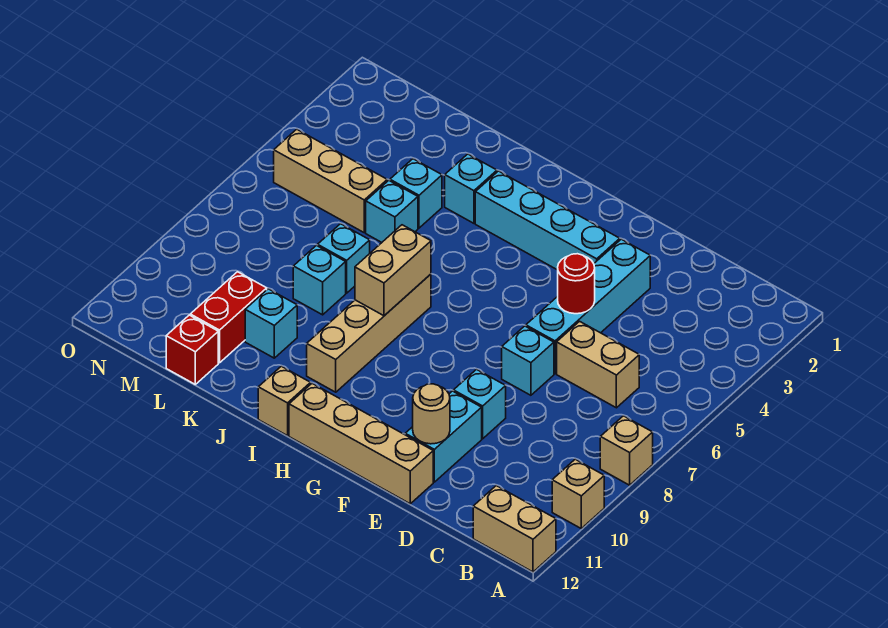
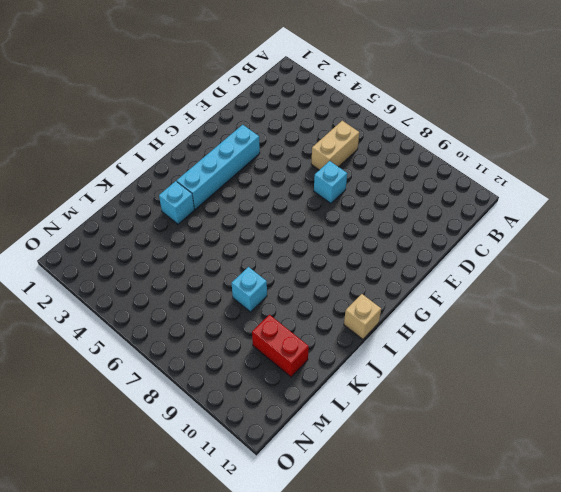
none -> tan 1x1 brick [600,416,653,485]
none -> tan 1x1 brick [552,459,604,528]
none -> tan 1x2 brick [473,486,556,572]

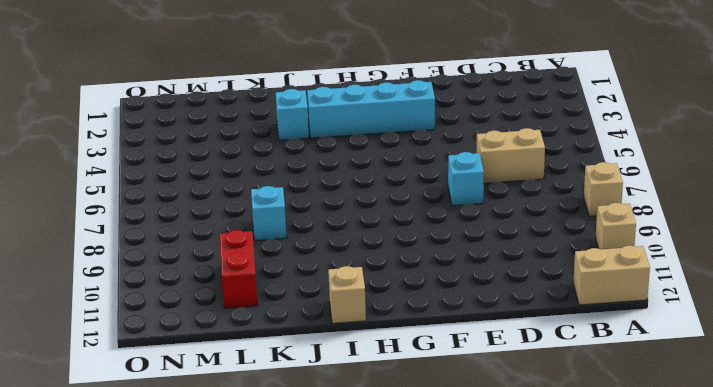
none -> cyan 1x4 brick [526,239,650,374]
none -> cyan 1x1 brick [454,369,506,439]
none -> cyan 1x2 brick [405,391,482,482]

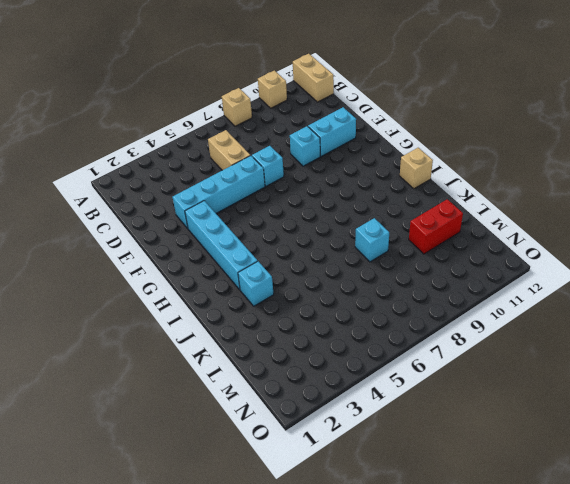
none -> tan 1x4 brick [289,383,433,504]
none -> tan 1x4 brick [307,274,431,392]
none -> cyan 1x1 brick [390,159,442,228]

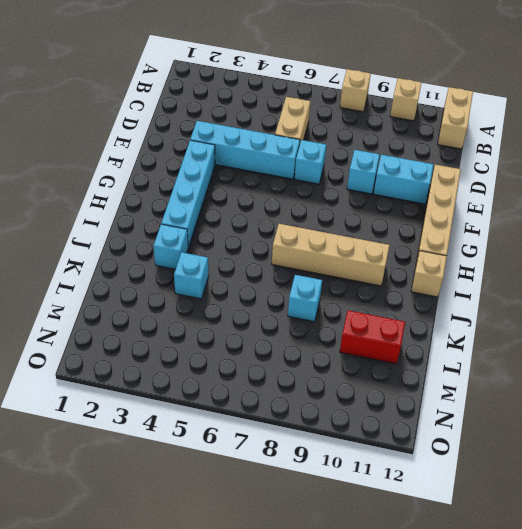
none -> cyan 1x1 brick [366,181,418,242]
none -> cyan 1x1 brick [318,224,370,293]
none -> cyan 1x1 brick [245,289,297,358]

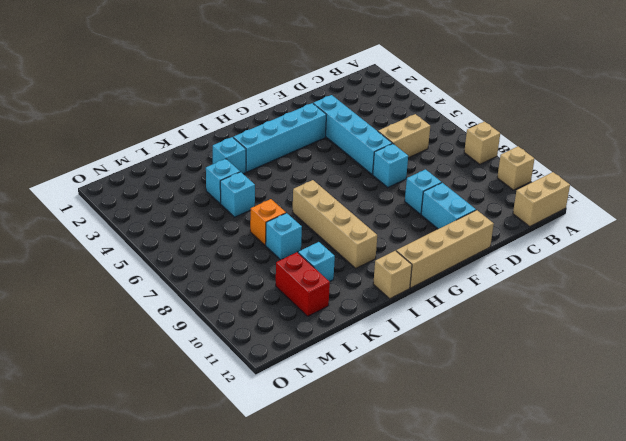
orange 1x1 brick [250,199,286,245] -> cyan 1x1 brick [318,224,370,293]
none -> tan 1x3 brick [274,129,387,232]
none -> red 1x1 brick [166,315,218,384]
none -> red 1x1 round brick [558,254,595,314]

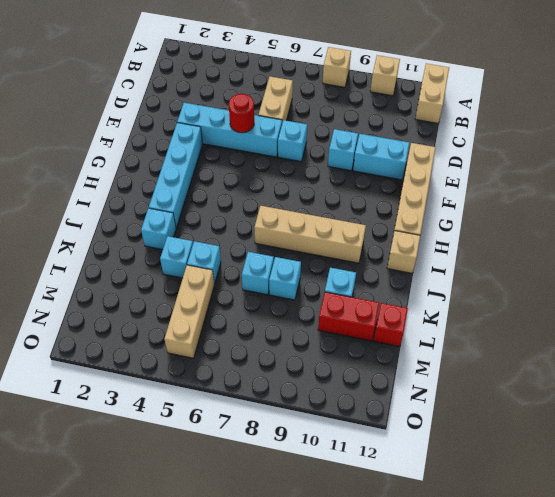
none -> tan 1x1 round brick [413,384,450,444]
none -> tan 1x2 brick [355,225,431,316]

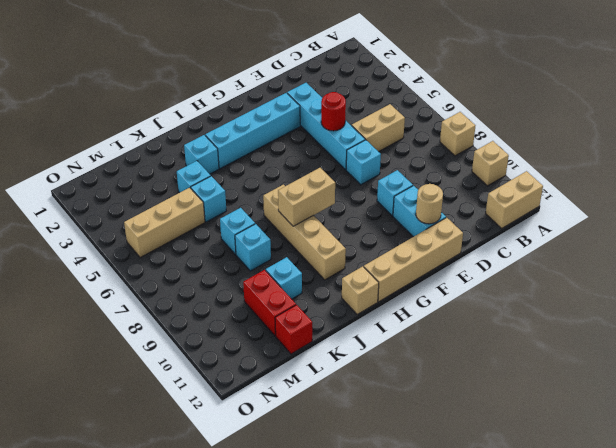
tan 1x2 brick [278,168,335,226] -> tan 1x2 brick turned to [355,225,431,316]

